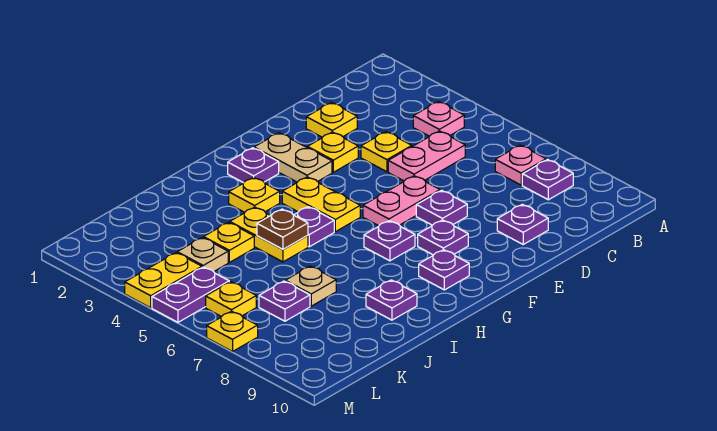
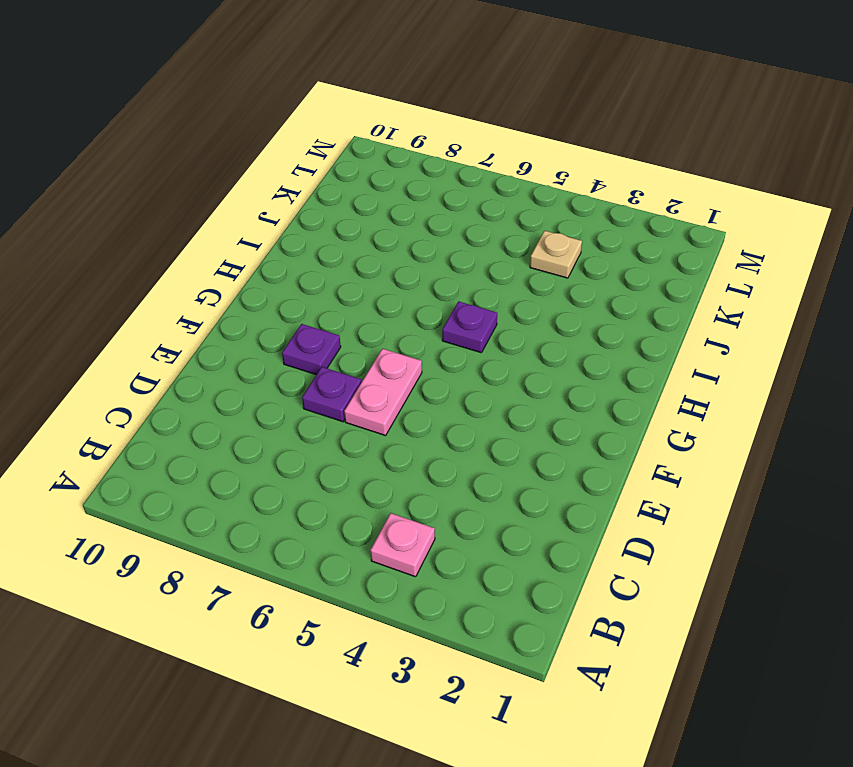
none -> pink 1x1 plate [495,145,546,185]
none -> purple 1x1 plate [522,160,573,200]
none -> pink 1x2 plate [388,131,465,181]

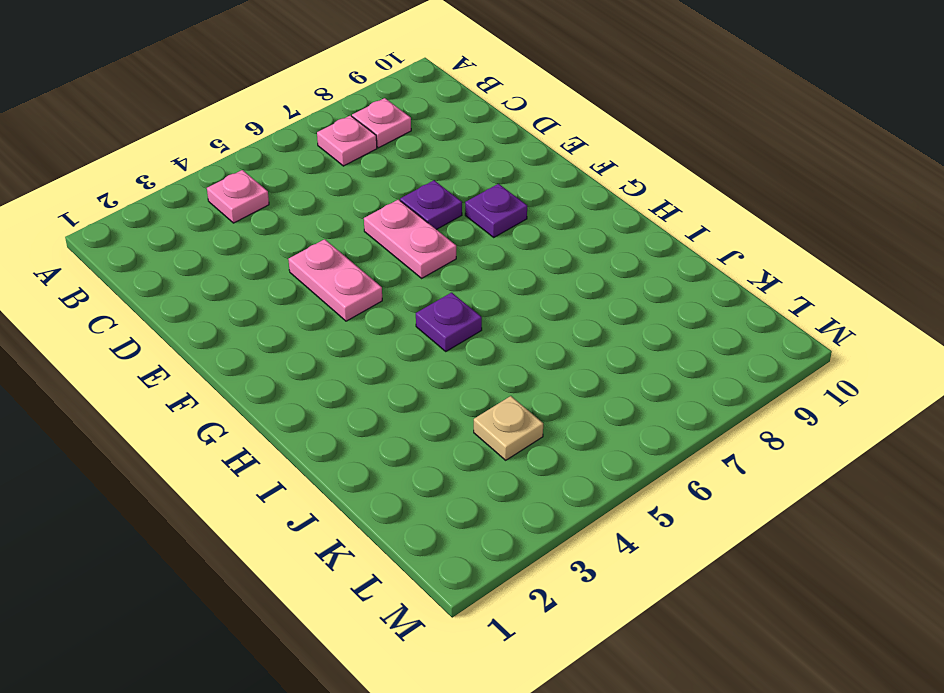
pink 1x1 plate [352,98,411,148] -> purple 1x1 plate [522,160,573,200]
pink 1x2 plate [288,239,382,321] -> pink 1x2 plate moved to [388,131,465,181]
none -> yellow 1x1 plate [306,102,357,137]
none -> yellow 1x1 plate [361,132,412,172]
none -> purple 1x1 plate [497,204,548,244]

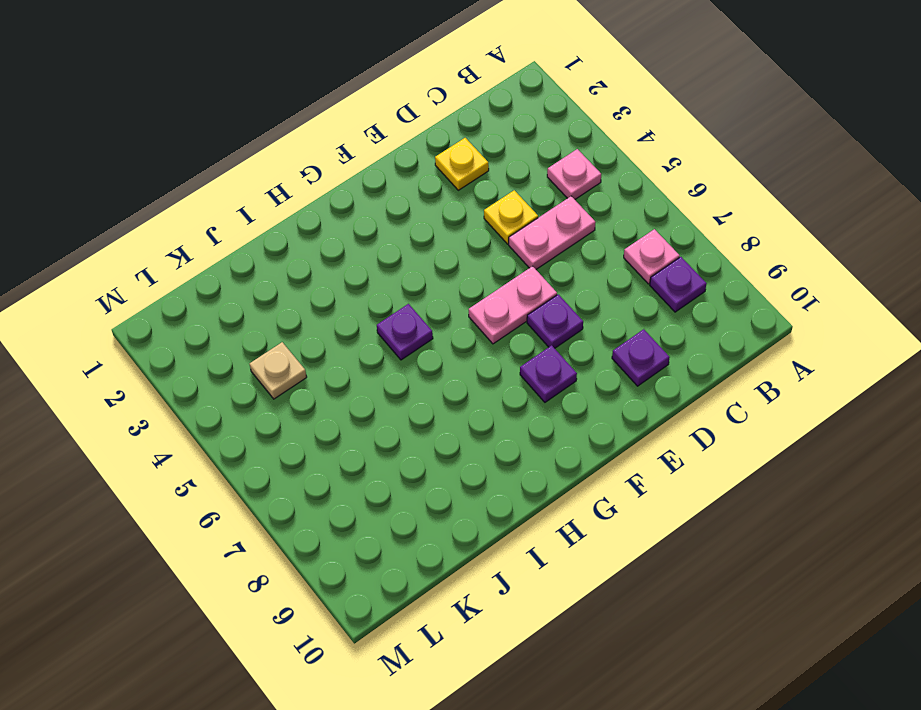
none -> yellow 1x1 plate [307,132,358,172]
none -> tan 1x2 plate [254,133,332,182]
none -> purple 1x1 plate [228,148,279,183]

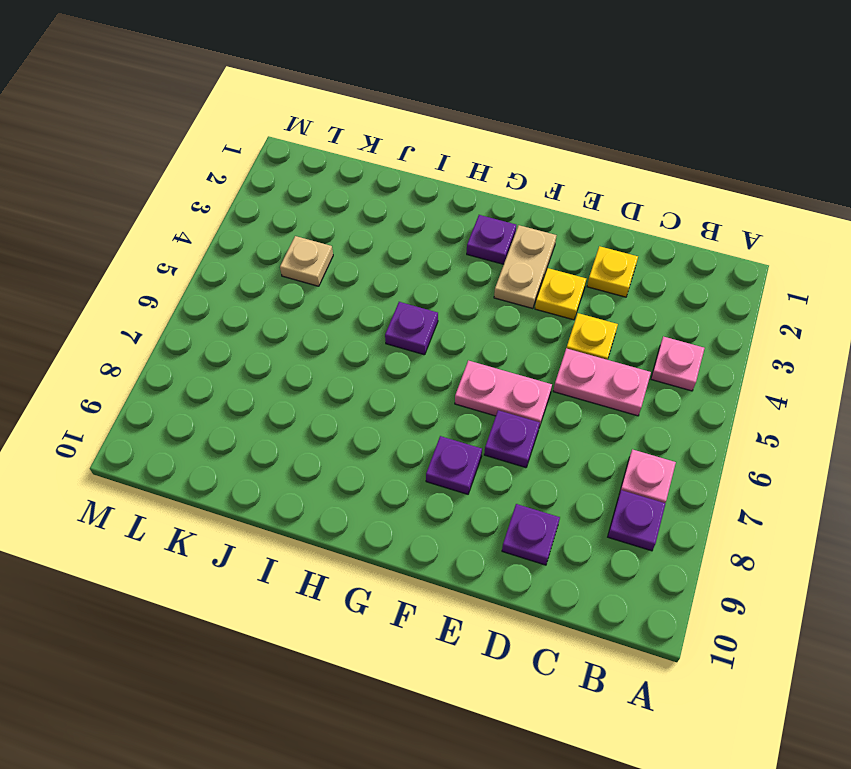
none -> yellow 1x2 plate [282,177,360,232]
none -> purple 1x1 plate [364,221,415,261]
none -> purple 1x1 plate [419,250,469,290]

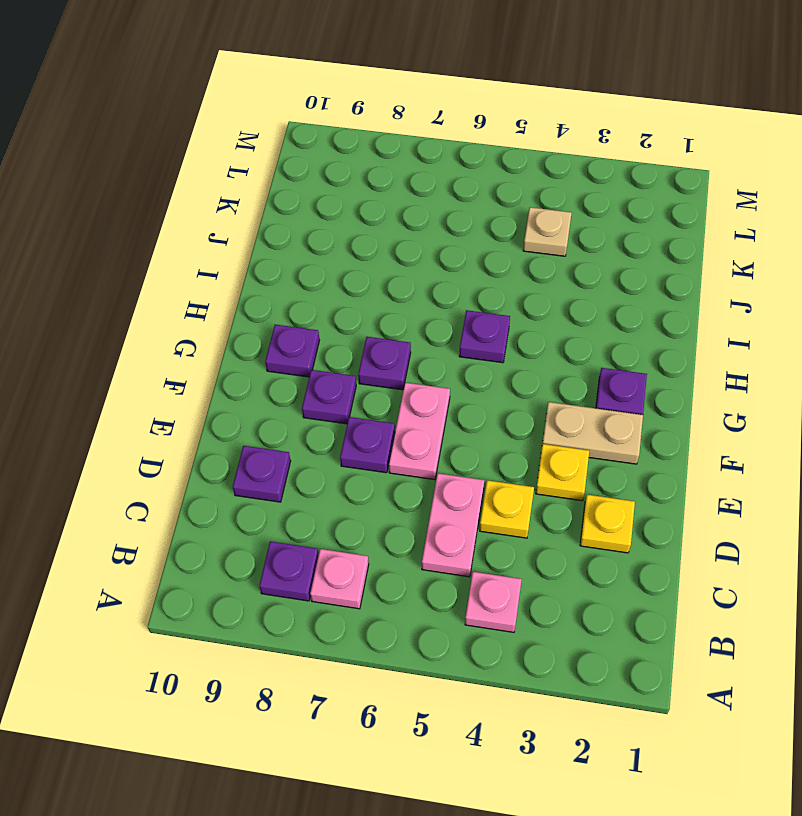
none -> yellow 1x2 plate [282,177,360,232]
none -> yellow 1x1 plate [229,178,280,212]
none -> yellow 1x2 plate [230,207,308,262]

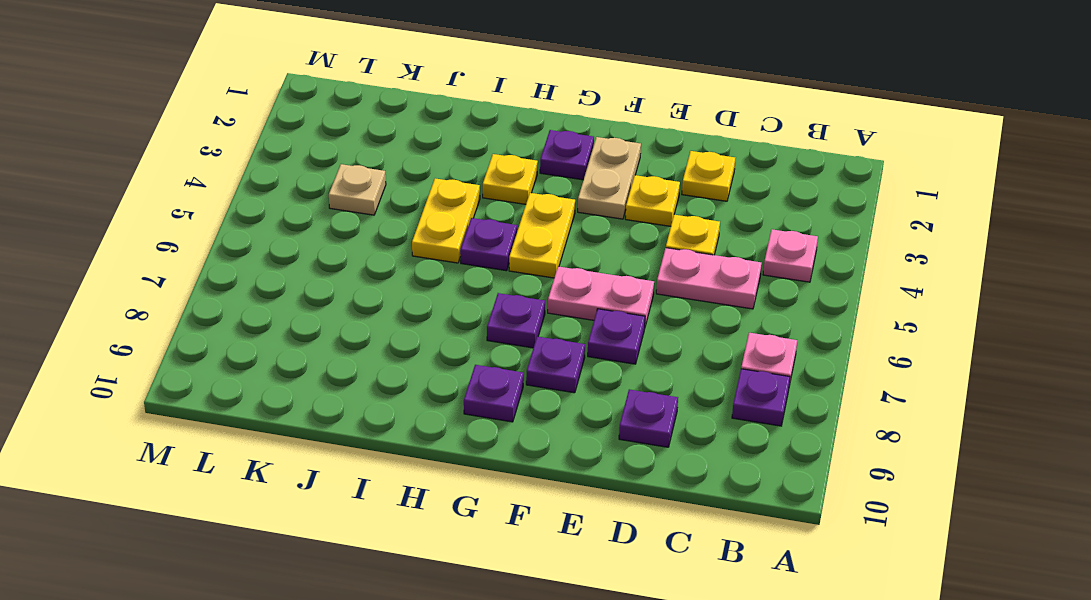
none -> purple 1x1 plate [366,280,417,320]
none -> yellow 1x1 plate [204,222,254,262]
none -> tan 1x1 plate [285,266,336,306]

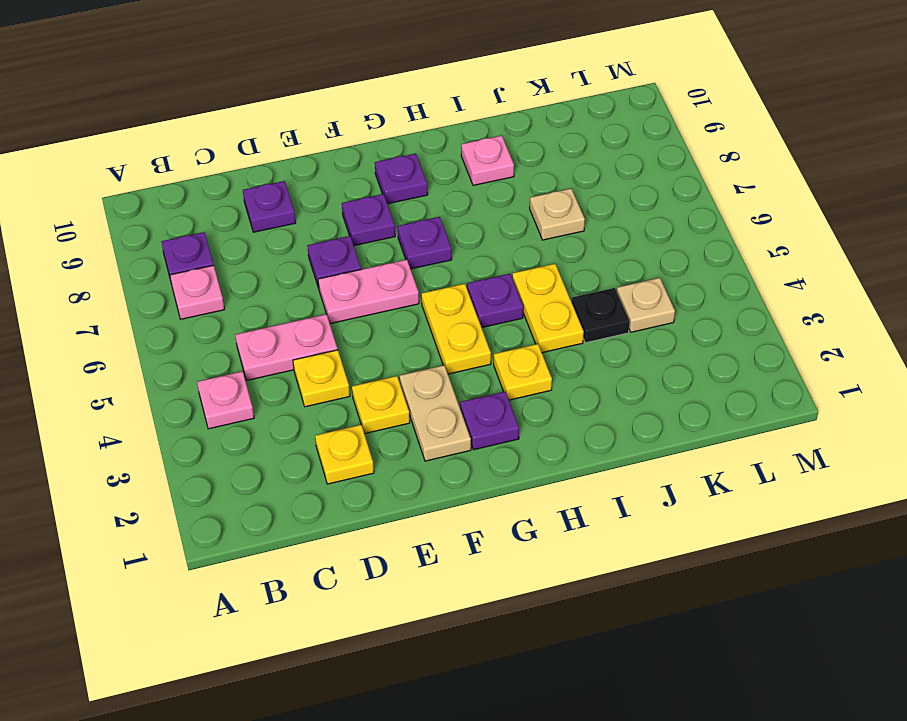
pink 1x1 plate [461,136,514,185] -> purple 1x1 plate [366,280,417,320]
black 1x1 plate [572,288,630,343] -> yellow 1x1 plate [204,222,254,262]
none -> purple 1x1 plate [259,281,310,321]
none -> yellow 1x2 plate [125,253,202,308]
none -> purple 1x2 plate [152,267,229,322]

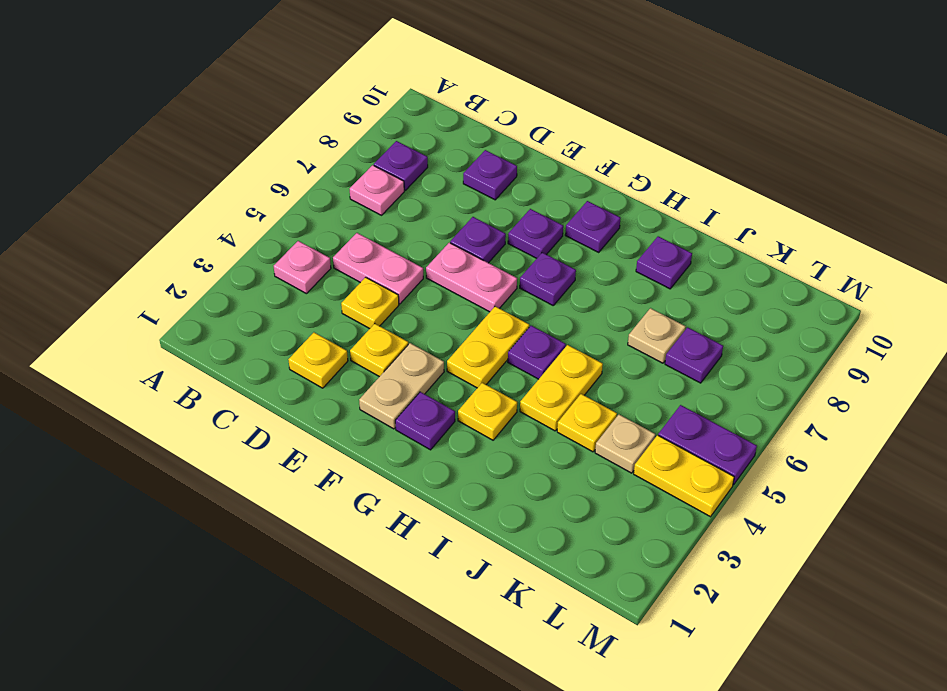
none -> yellow 1x1 plate [206,282,256,317]
none -> yellow 1x1 plate [207,311,258,352]
none -> brown 1x1 plate [257,209,308,249]

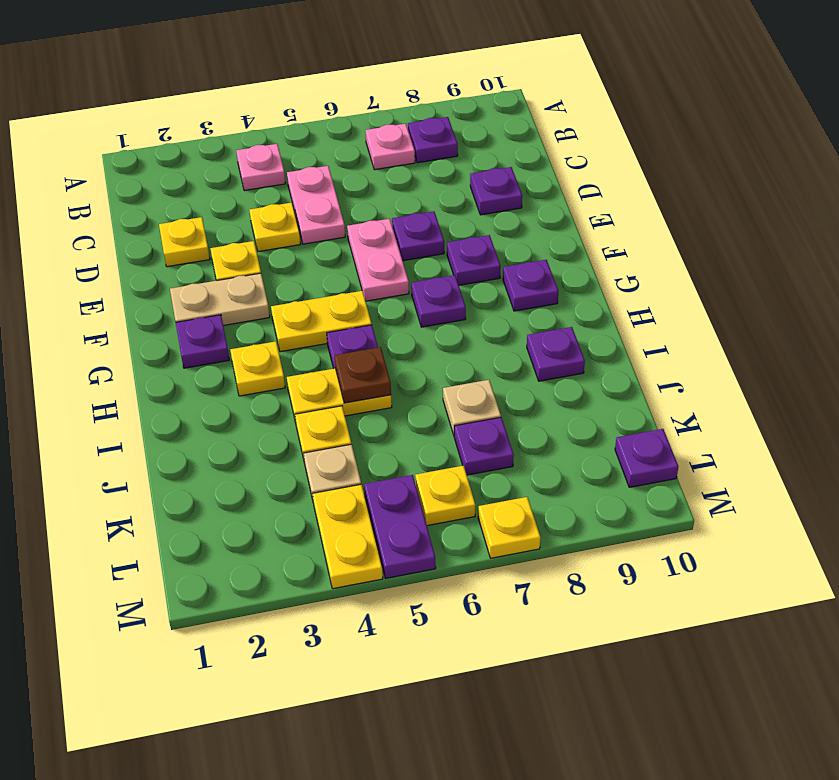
purple 1x1 plate [615,429,678,487] -> none

